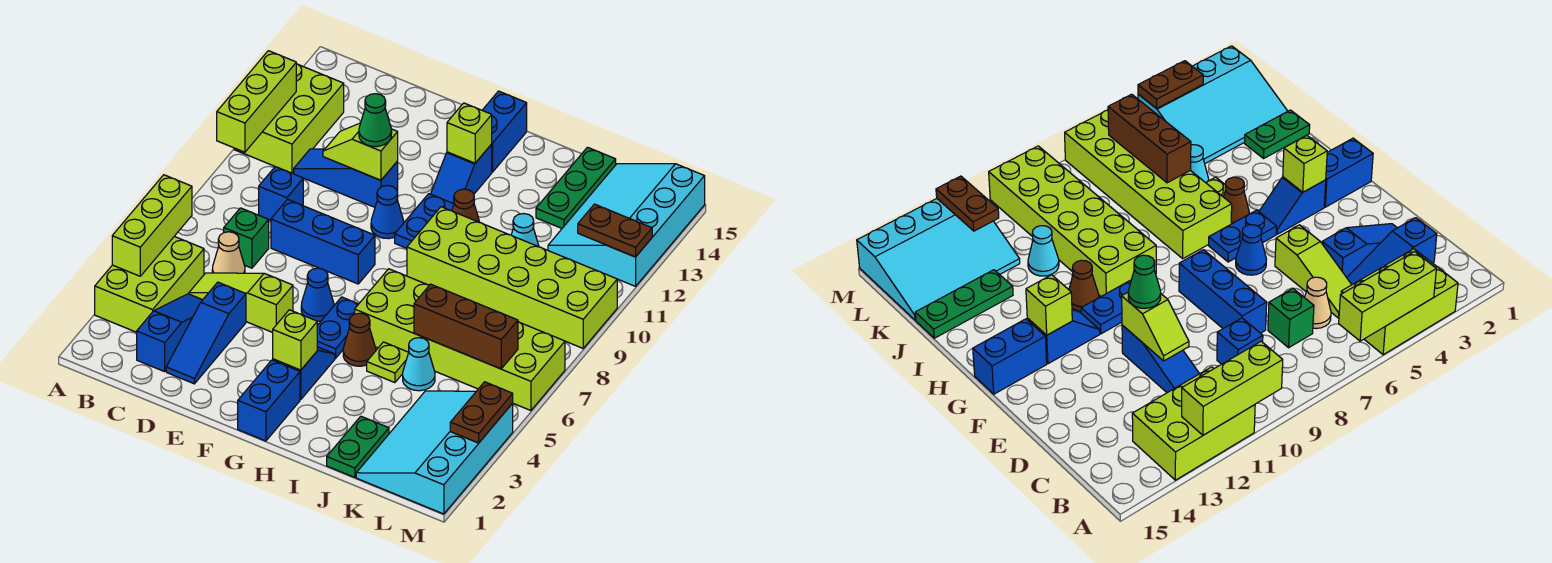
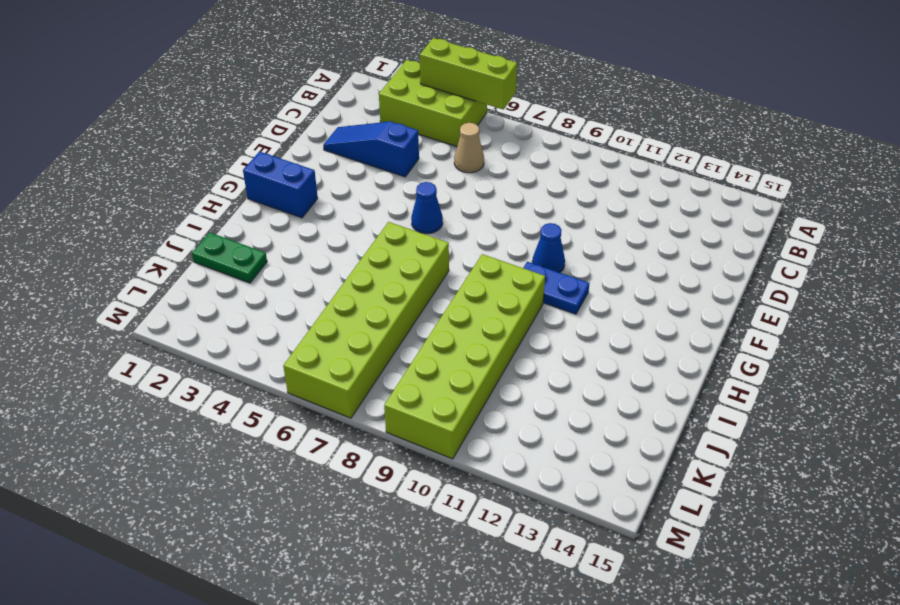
none -> lime 2x3 brick [234,64,344,173]
none -> blue 1x3 slope [137,294,202,372]
none -> lime 1x3 slope [189,273,293,332]
none -> green 1x1 brick [224,208,269,268]

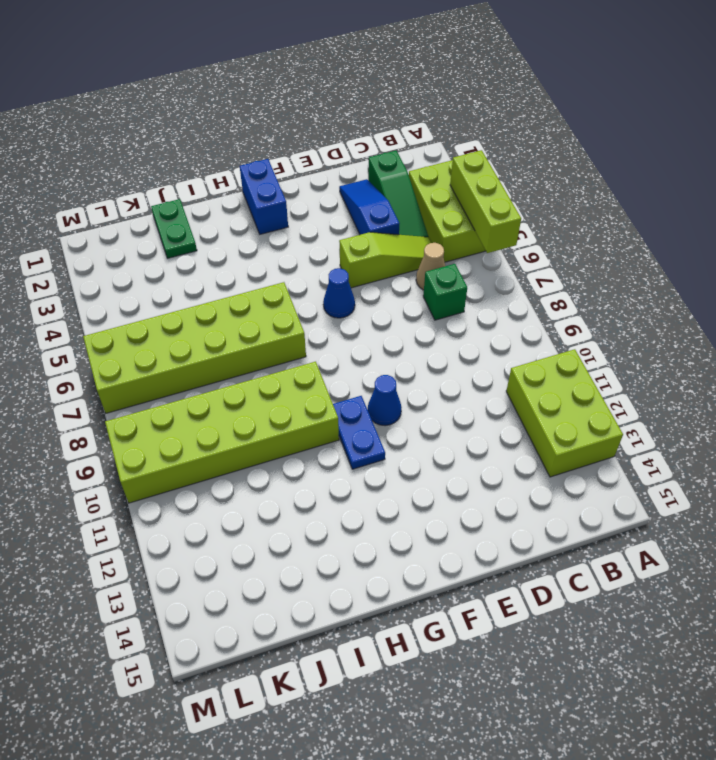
green 1x3 slope [368,151,428,237] -> blue 1x3 slope [137,294,202,372]
none -> blue 1x1 brick [259,167,303,220]
none -> blue 1x3 slope [294,149,398,207]
none -> blue 1x3 brick [271,199,375,284]
none -> blue 1x2 slope [273,347,335,400]

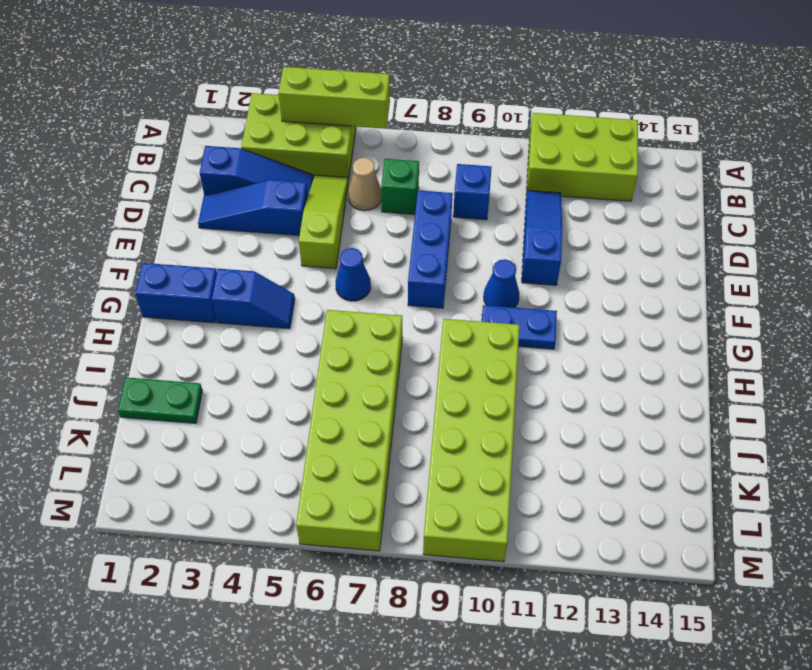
none -> blue 1x2 plate [317,297,358,358]
none -> blue 1x2 slope [431,144,492,204]
none -> blue 1x2 brick [482,91,527,172]
none -> brown 1x1 cone [343,313,376,366]

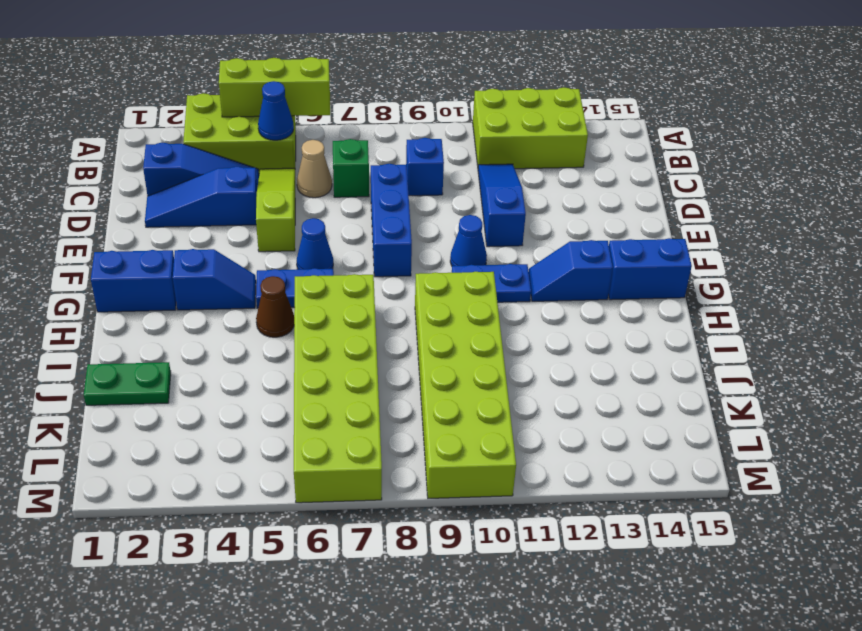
blue 1x1 cone [258,81,294,140] -> none
none -> brown 1x1 cone [452,189,479,222]
none -> lime 1x1 plate [367,342,409,383]
none -> cyan 1x1 cone [403,338,435,391]
none -> cyan 1x1 cone [511,214,539,247]

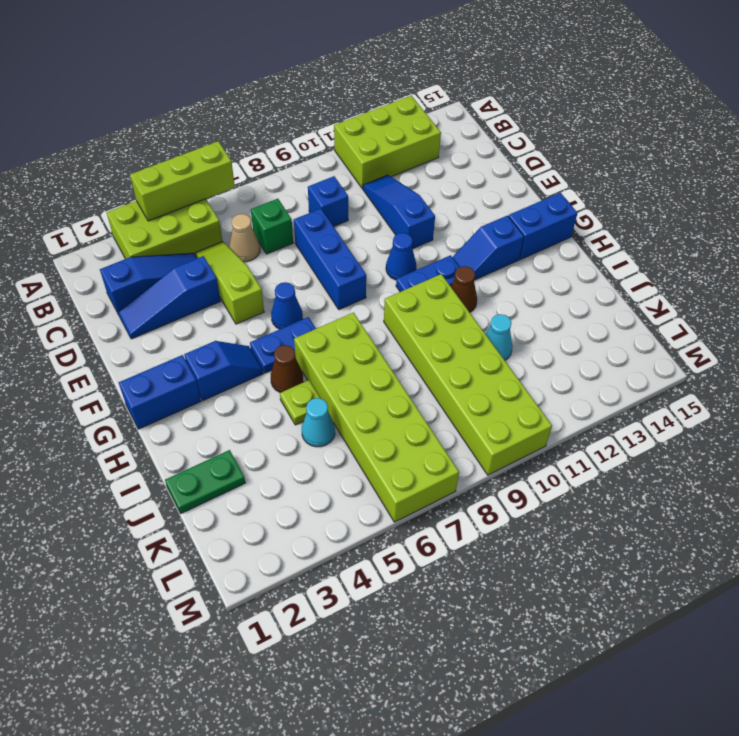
none -> green 1x3 plate [536,147,616,228]
none -> cyan 3x4 slope [356,391,513,514]
none -> cyan 3x4 slope [548,164,705,286]
none -> lime 1x3 brick [217,51,296,152]

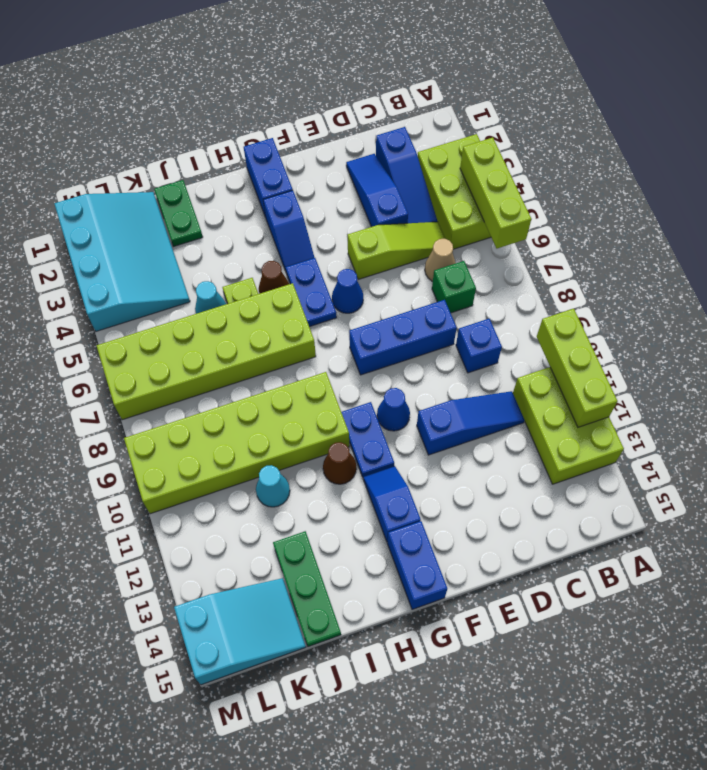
cyan 2x3 slope [174,578,306,685] -> cyan 3x4 slope [548,164,705,286]
none -> lime 1x2 slope [323,123,398,180]
none -> lime 1x1 brick [273,310,317,370]
none -> lime 1x1 brick [447,103,492,163]
none -> brown 1x3 brick [414,284,518,369]

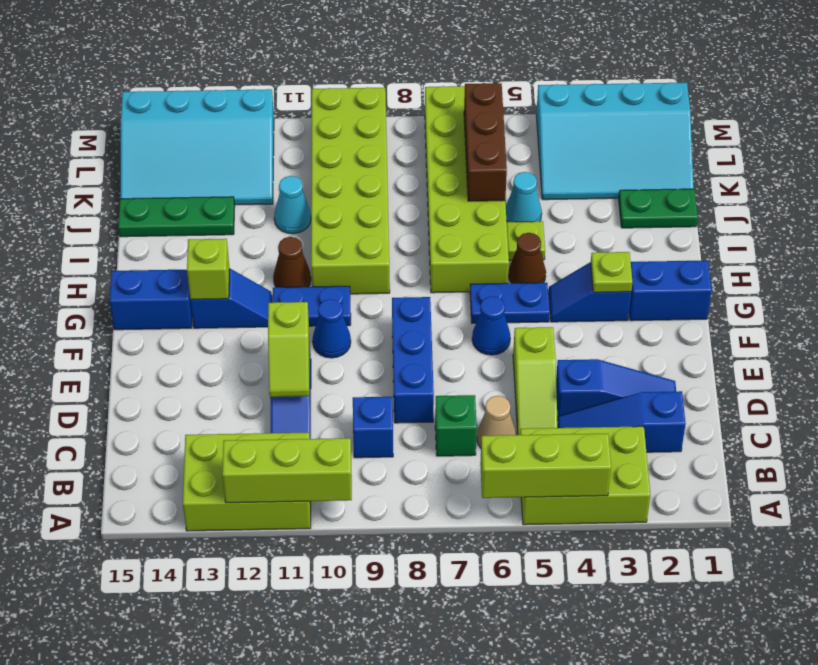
lime 1x1 plate [591,252,632,292] -> lime 1x1 brick [273,310,317,370]
none -> brown 1x2 plate [578,204,652,257]
none -> brown 1x2 plate [450,382,513,443]
none -> green 1x1 cone [359,94,392,147]

